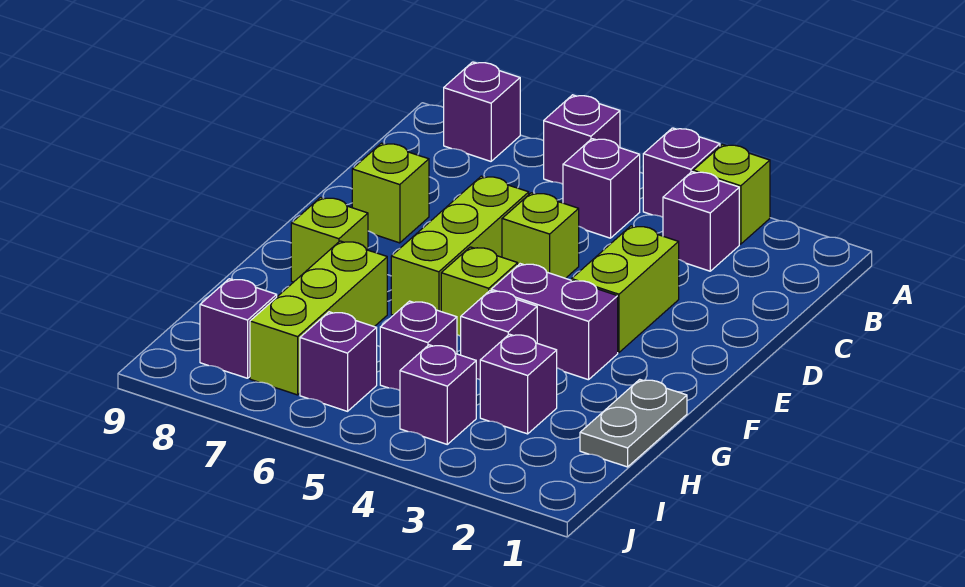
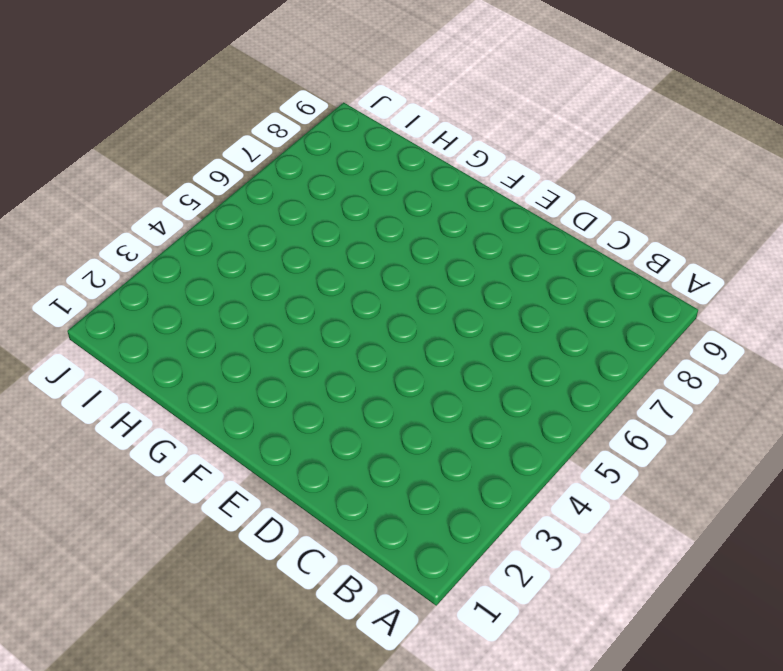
none -> lime 1x1 brick [693,145,770,244]
none -> purple 1x1 brick [643,128,720,217]
none -> purple 1x1 brick [544,95,620,184]

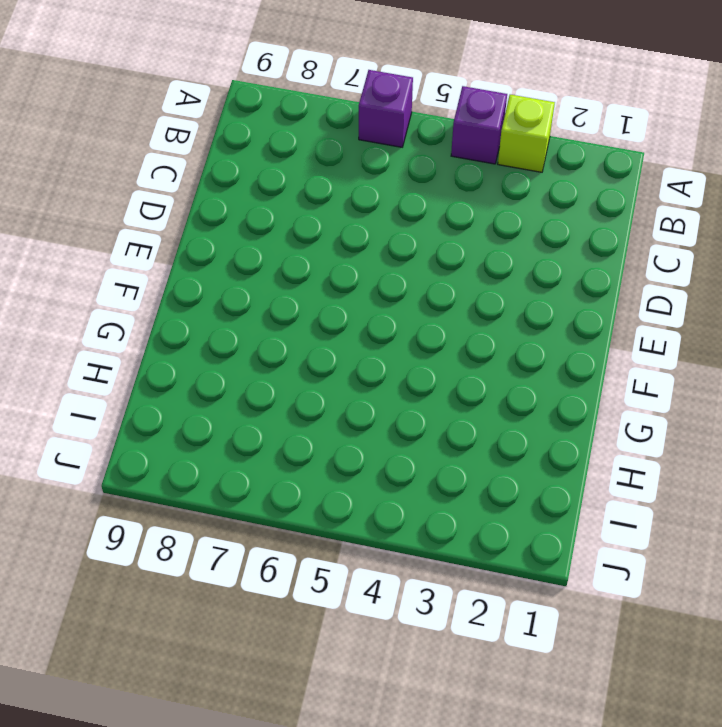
none -> purple 1x1 brick [444,62,520,161]
none -> purple 1x1 brick [663,172,739,271]
none -> purple 1x1 brick [563,139,640,238]

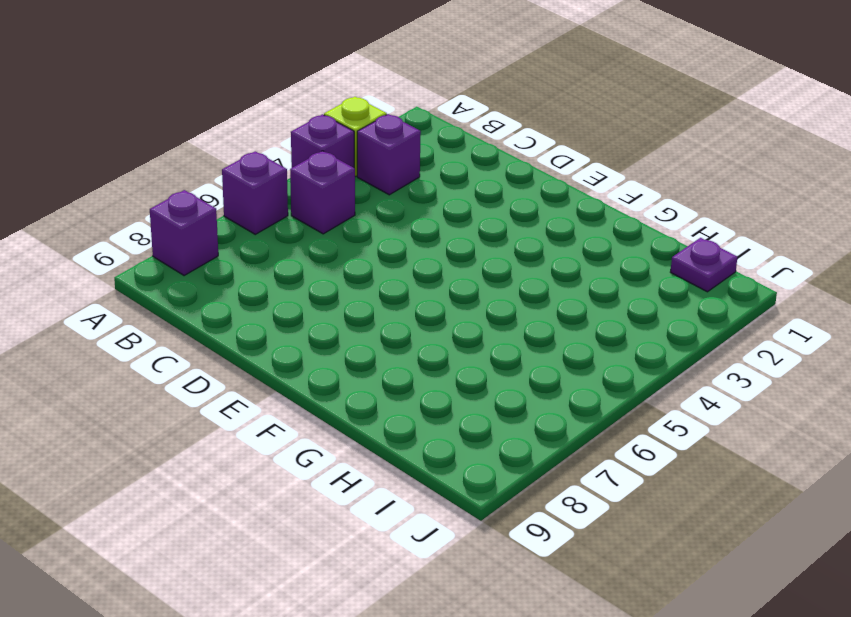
purple 1x1 plate [671,238,737,292] -> none
none -> lime 1x2 brick [572,226,679,353]
none -> lime 1x1 brick [502,193,579,278]
none -> lime 1x3 brick [391,176,529,315]

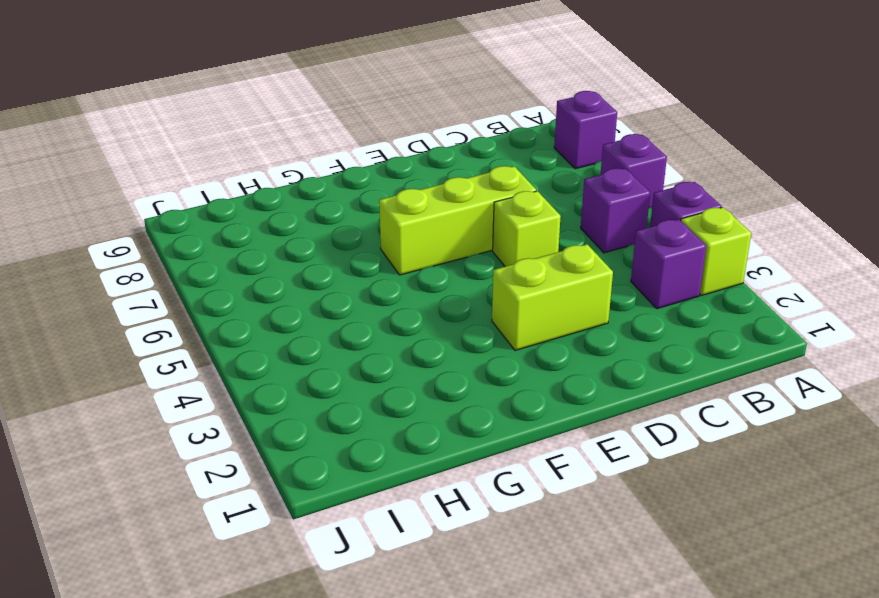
none -> lime 1x1 brick [352,143,429,243]
none -> purple 1x2 brick [491,264,618,380]
none -> lime 1x1 brick [441,247,518,336]

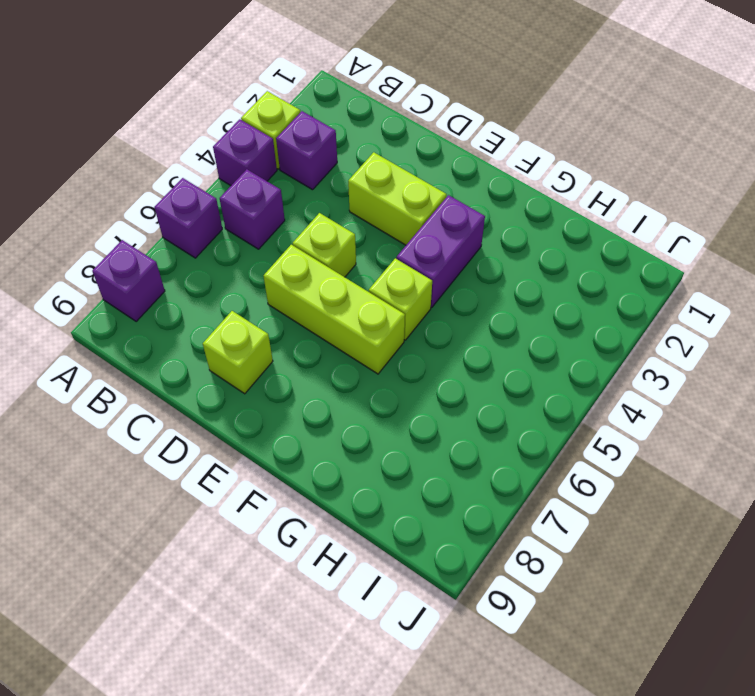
none -> lime 1x1 brick [291,197,368,282]
none -> grey 1x2 plate [580,379,687,467]
none -> purple 1x1 brick [461,291,537,380]

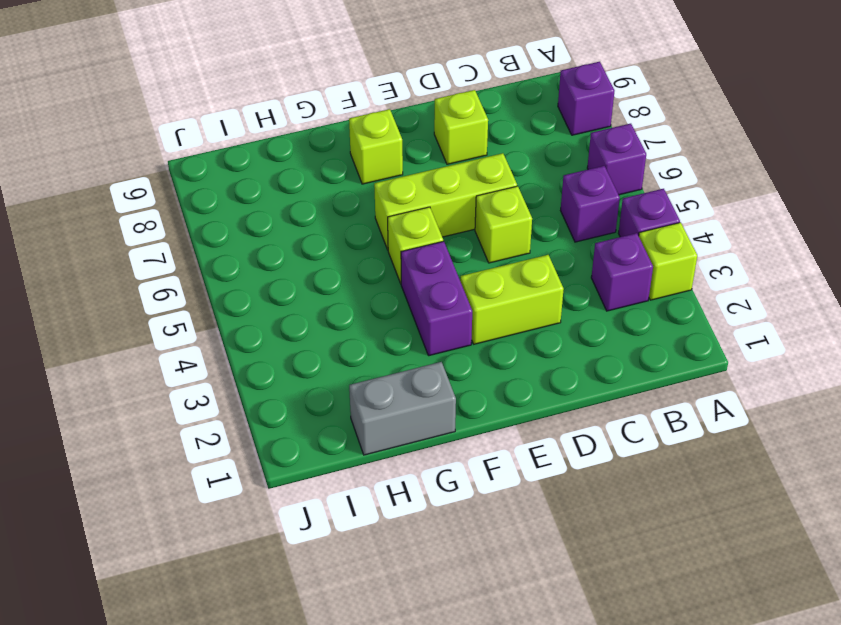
grey 1x2 brick [349,362,456,455] -> grey 1x2 plate [580,379,687,467]
none -> purple 1x1 brick [461,291,537,380]
none -> lime 1x3 brick [250,241,387,395]
none -> purple 1x1 brick [480,334,557,434]

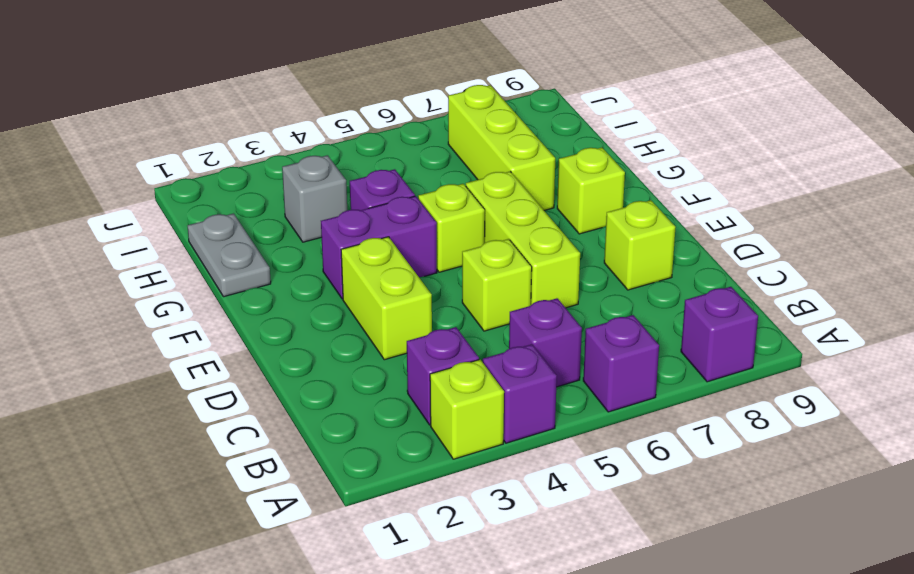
grey 1x1 brick [282,155,347,242] -> purple 1x1 brick [480,334,557,434]
none -> purple 1x1 brick [380,301,457,390]
none -> purple 1x1 brick [400,345,476,444]
none -> purple 1x1 brick [300,312,377,411]

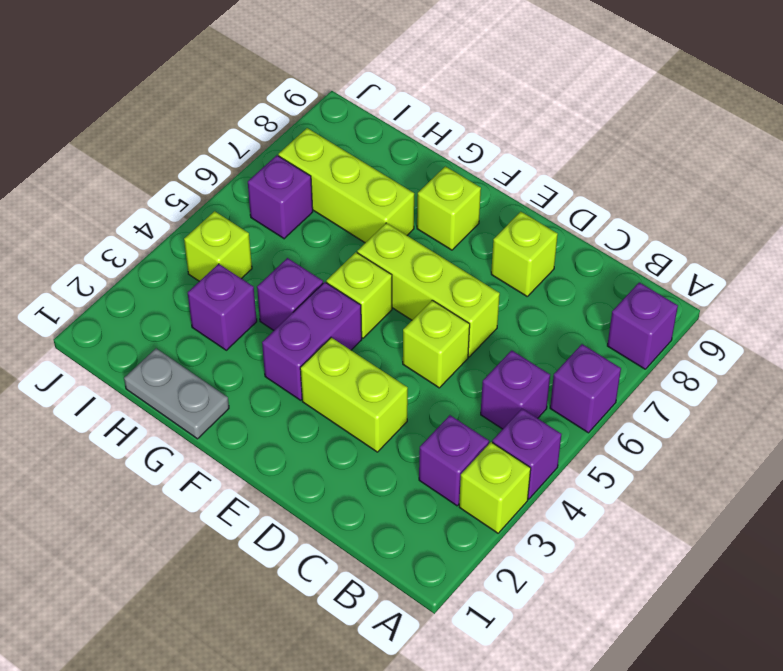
lime 1x1 brick [184,211,252,281] -> purple 1x1 brick [400,345,476,444]
none -> purple 1x1 brick [380,301,457,390]
none -> purple 1x1 brick [200,279,277,378]

